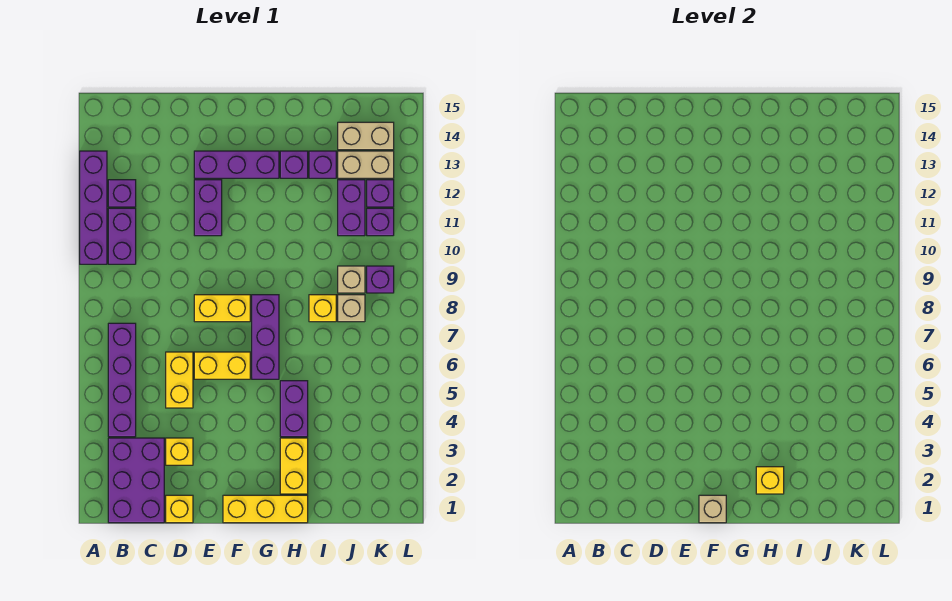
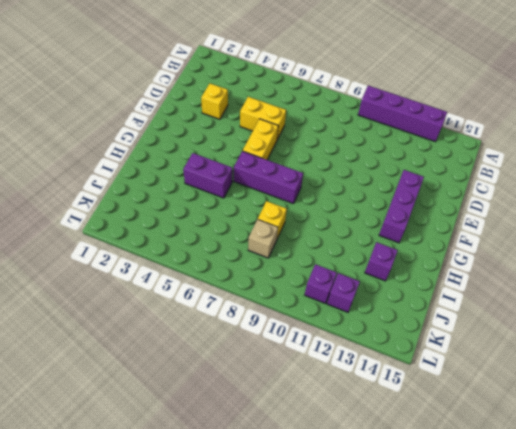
none -> purple 2x3 brick [108,438,164,523]
none -> purple 1x4 brick [108,323,136,437]
none -> purple 1x2 brick [108,208,136,264]

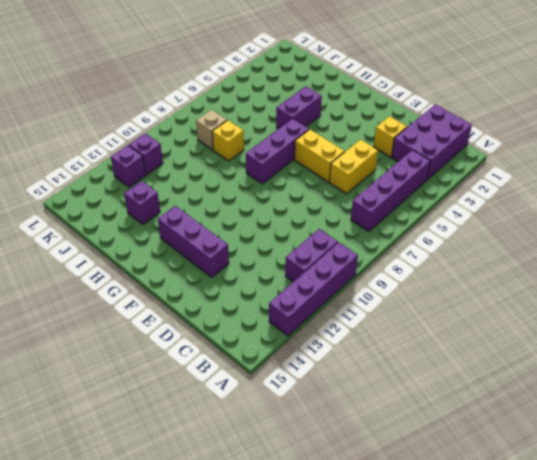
none -> purple 1x1 brick [108,180,136,207]
none -> yellow 1x1 brick [166,495,193,523]
none -> yellow 1x2 brick [194,295,250,322]

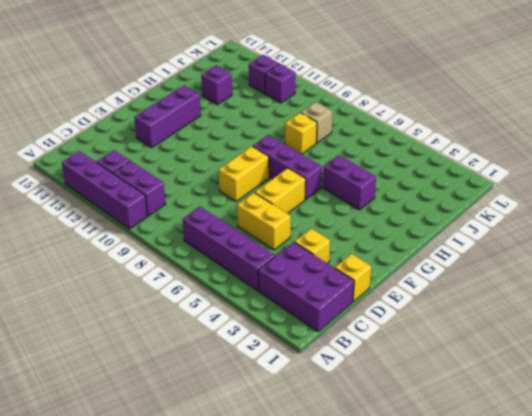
none -> purple 1x2 brick [194,180,222,236]
none -> yellow 1x3 brick [223,495,308,523]
none -> yellow 1x2 brick [280,438,308,494]

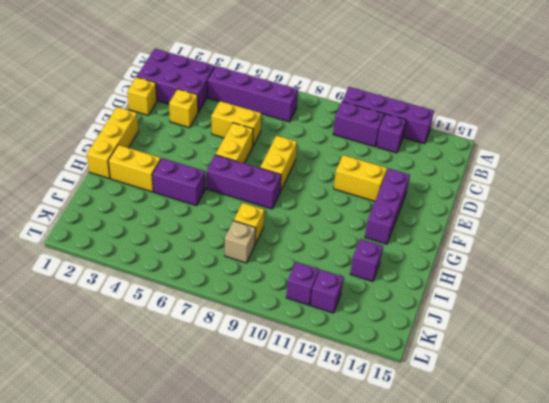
yellow 1x2 brick [334,155,387,201] -> purple 1x2 brick [194,180,222,236]
none -> purple 1x1 brick [280,151,308,178]
none -> tan 1x1 brick [338,266,365,293]
none -> purple 1x2 brick [338,180,365,236]

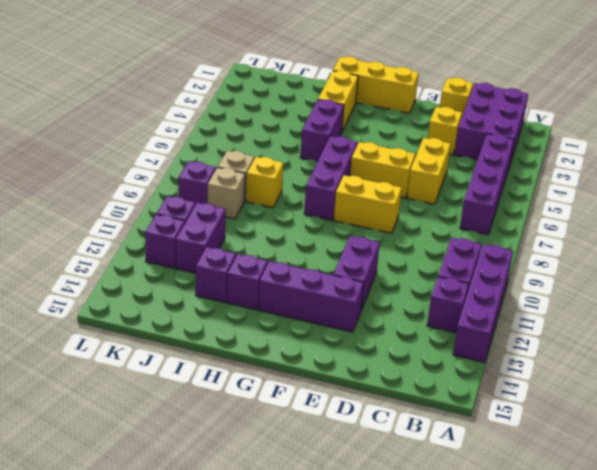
none -> tan 1x2 brick [338,151,394,178]
none -> tan 1x2 brick [338,122,394,150]
none -> tan 1x1 brick [699,495,726,523]

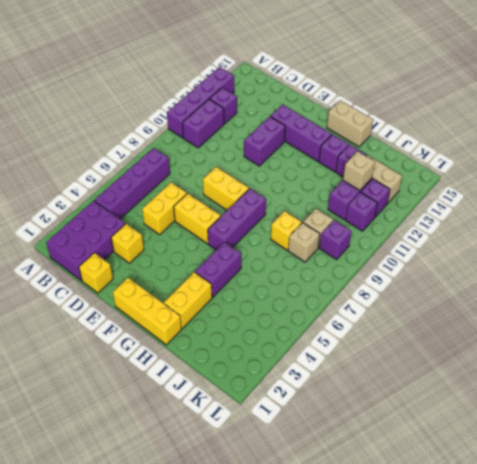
tan 1x2 brick [327,100,373,147] -> tan 1x2 brick moved to [338,122,394,150]
tan 1x1 brick [343,151,375,190] -> tan 1x1 brick moved to [699,495,726,523]
none -> yellow 1x1 brick [756,467,784,494]

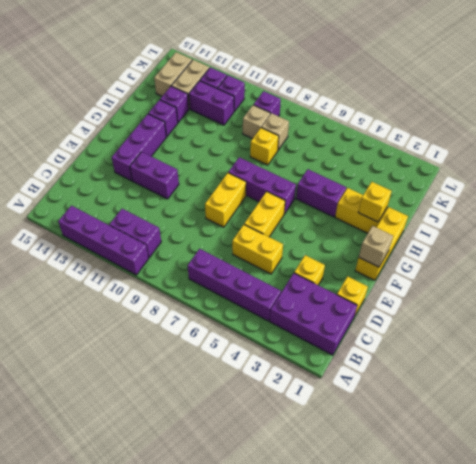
none -> purple 1x1 brick [108,180,136,207]

